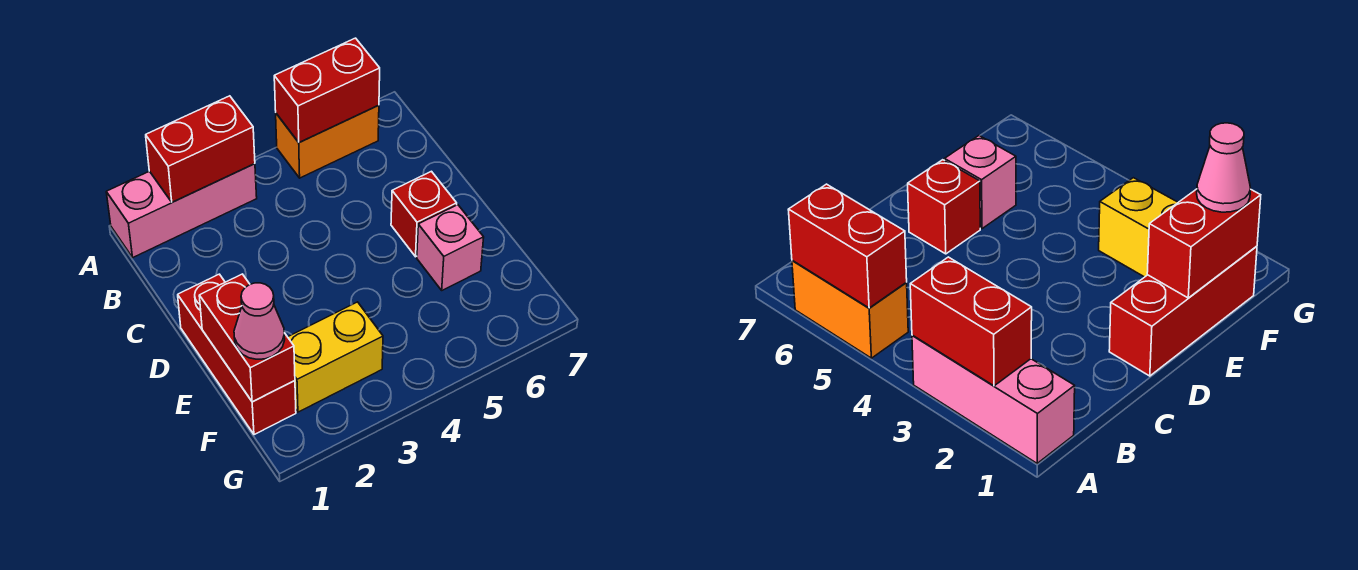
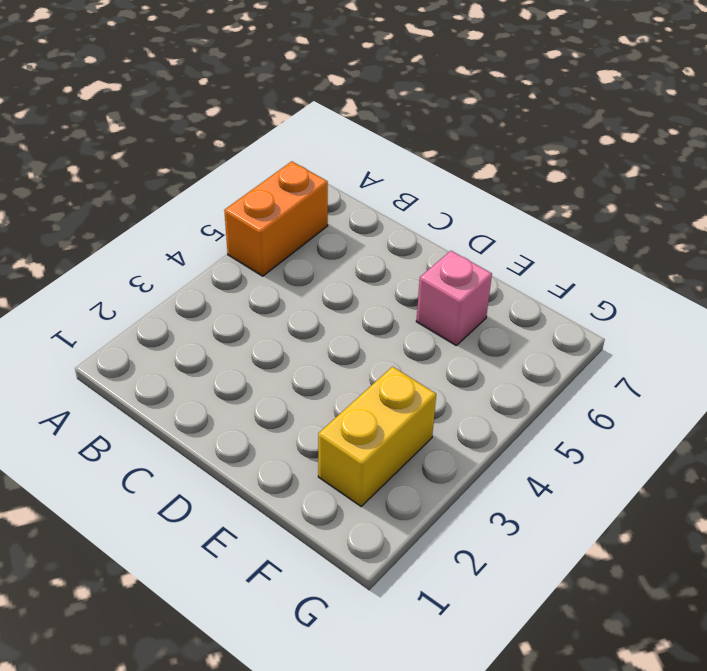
none -> pink 1x3 brick [106,164,257,257]
none -> red 1x3 brick [178,274,296,435]

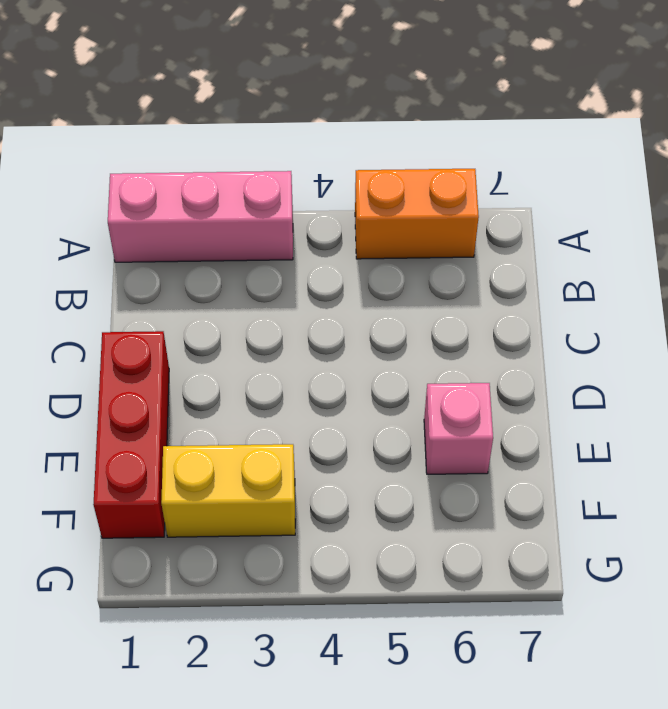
none -> red 1x1 brick [391,171,457,257]
none -> red 1x2 brick [146,96,255,202]

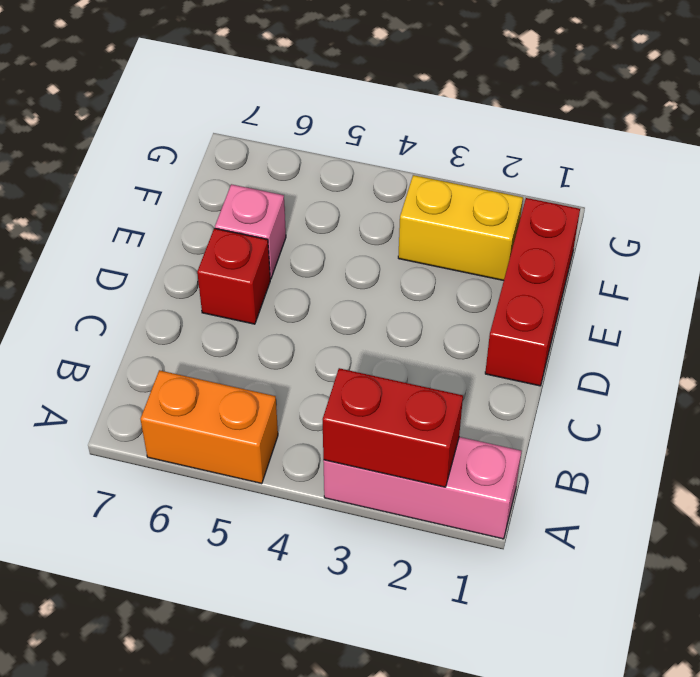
none -> red 1x2 brick [274,38,380,143]
none -> red 1x2 brick [199,274,295,402]

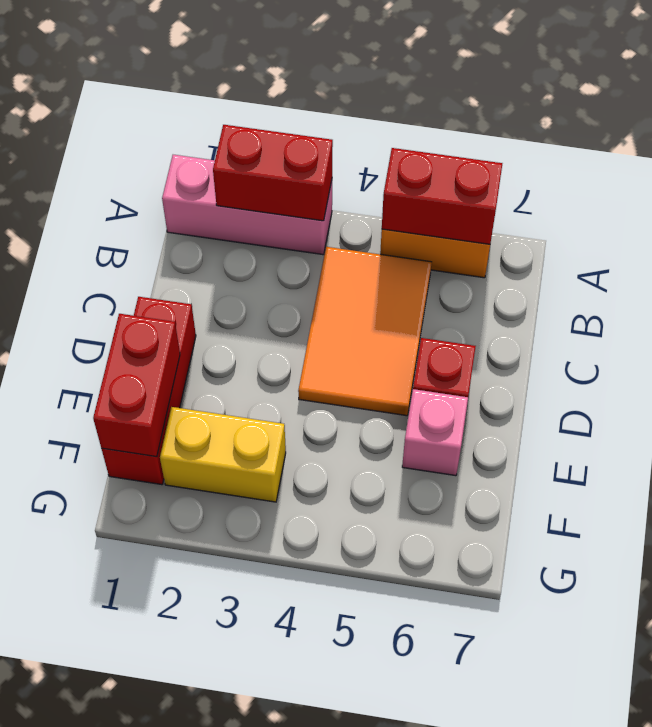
orange 2x3 tile [298,247,432,416] -> none
none -> pink 1x1 cone [234,283,285,359]

